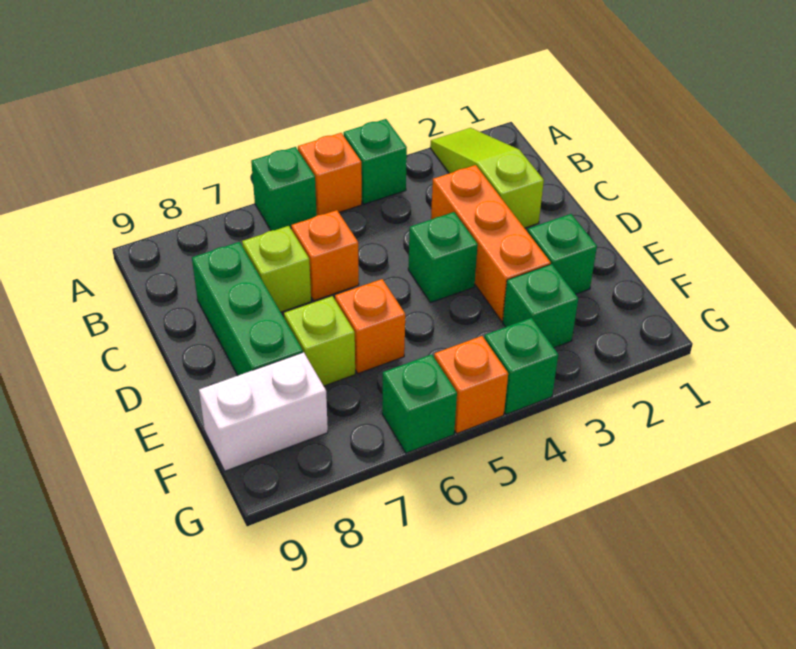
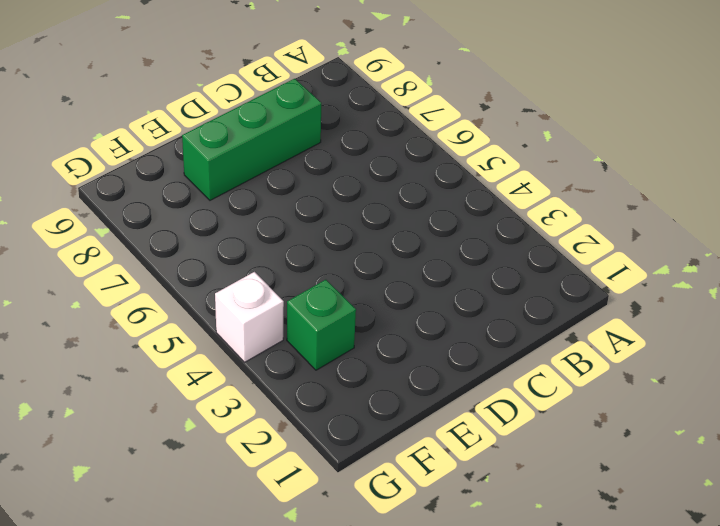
white 1x1 brick [215,272,284,362] -> green 1x1 brick [484,318,558,414]
none -> lime 1x3 slope [430,128,544,228]
none -> green 1x1 brick [344,119,407,204]
none -> orange 1x1 brick [298,133,362,215]

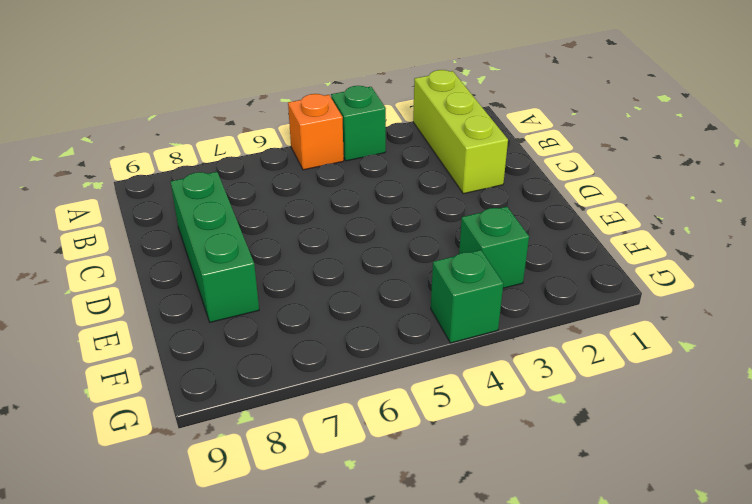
lime 1x3 brick [413,70,508,194] -> lime 1x3 slope [430,128,544,228]
none -> green 1x1 brick [251,147,317,231]
none -> orange 1x3 brick [431,165,551,321]
none -> orange 1x1 brick [291,210,359,301]

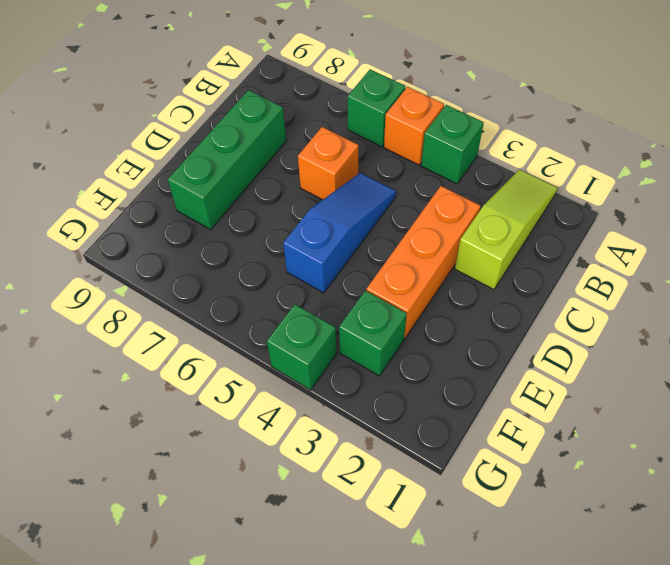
blue 1x3 slope [283,173,396,293] -> none
none -> lime 1x1 brick [242,226,311,312]
none -> green 1x1 brick [408,212,478,303]
none -> green 1x1 brick [527,214,597,294]

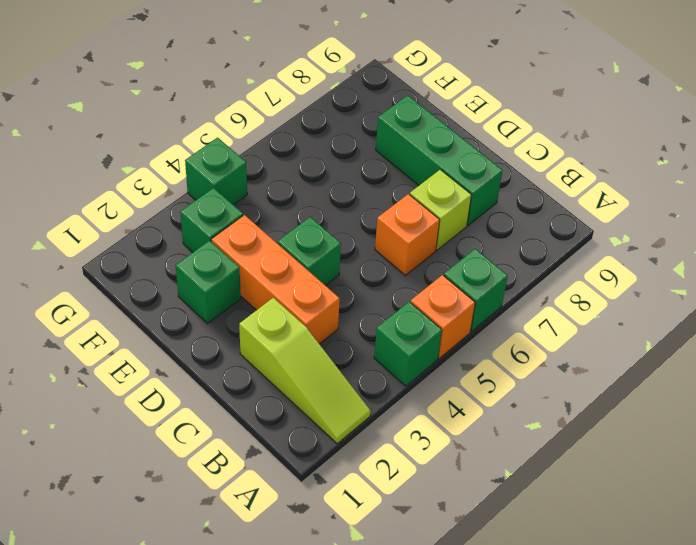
none -> orange 1x1 brick [335,279,405,373]
none -> lime 1x1 brick [284,296,355,386]
none -> white 1x2 brick [199,352,328,471]

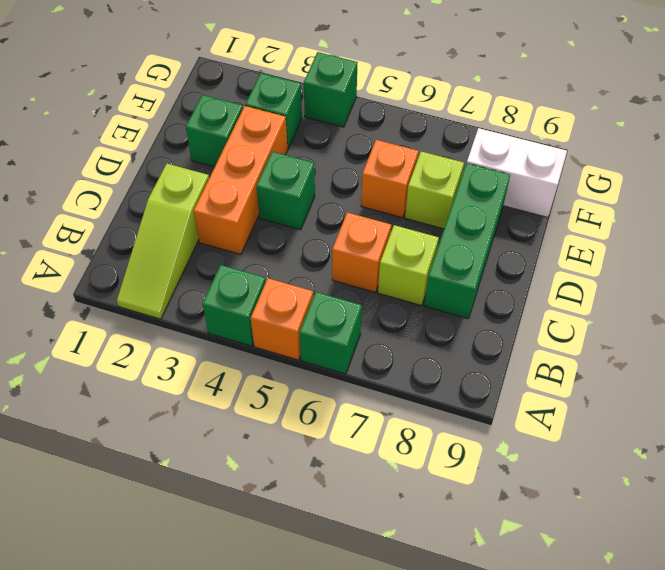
none -> orange 1x1 brick [434,336,508,433]
none -> green 1x1 brick [382,354,457,453]

